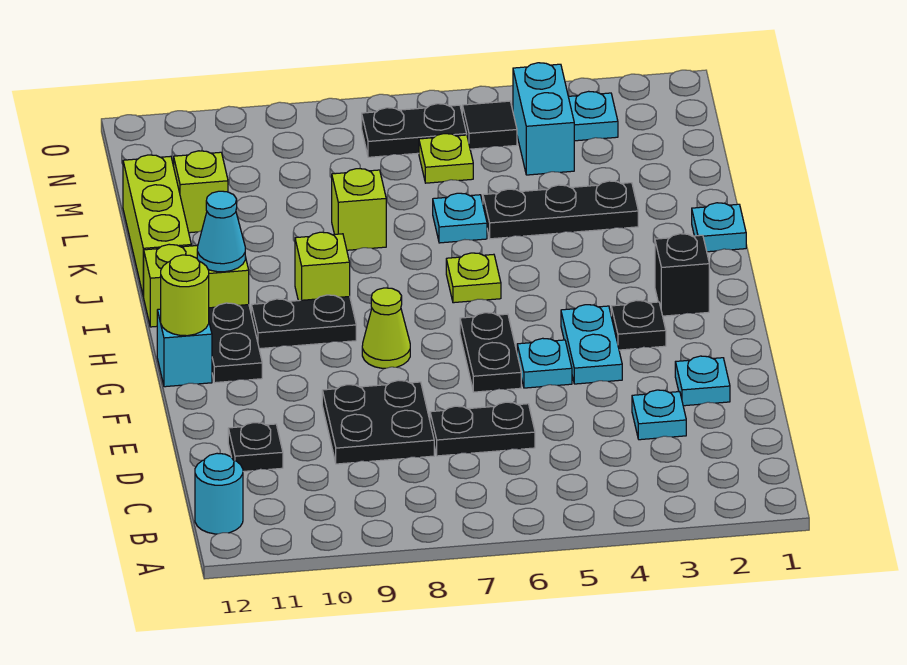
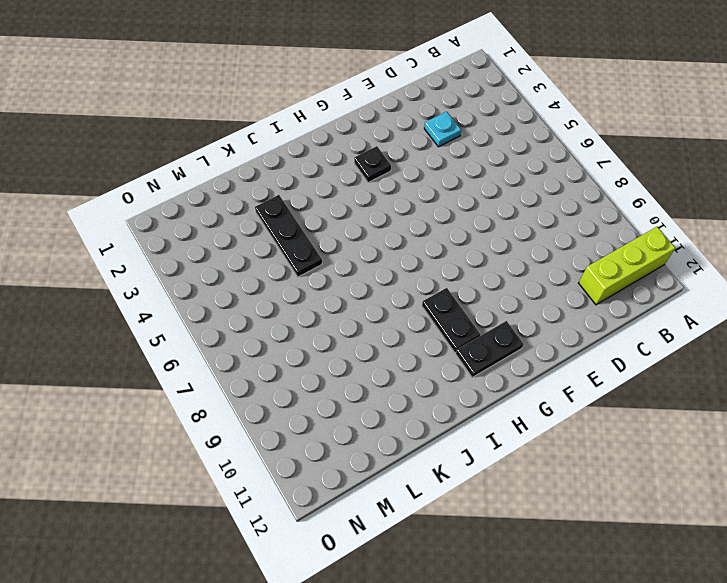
lime 1x3 brick [579,227,675,305] -> lime 1x3 brick moved to [123,155,191,297]
none -> cyan 1x1 round brick [195,453,243,534]
none -> black 1x2 plate [430,402,535,456]
none -> black 2x2 plate [322,380,434,464]
none -> black 1x1 plate [228,423,283,472]

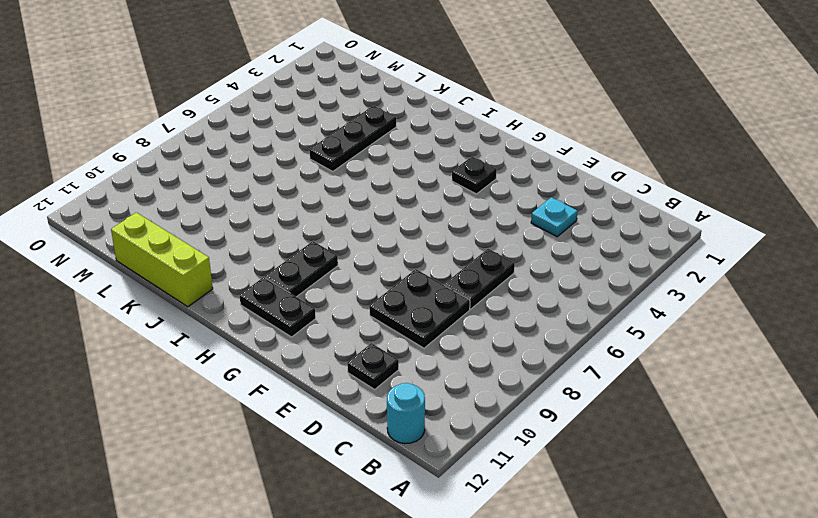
none -> cyan 1x1 plate [675,356,730,406]
none -> cyan 1x2 plate [561,305,622,384]
none -> cyan 1x1 plate [517,338,572,388]
none -> black 1x2 plate [460,313,521,392]

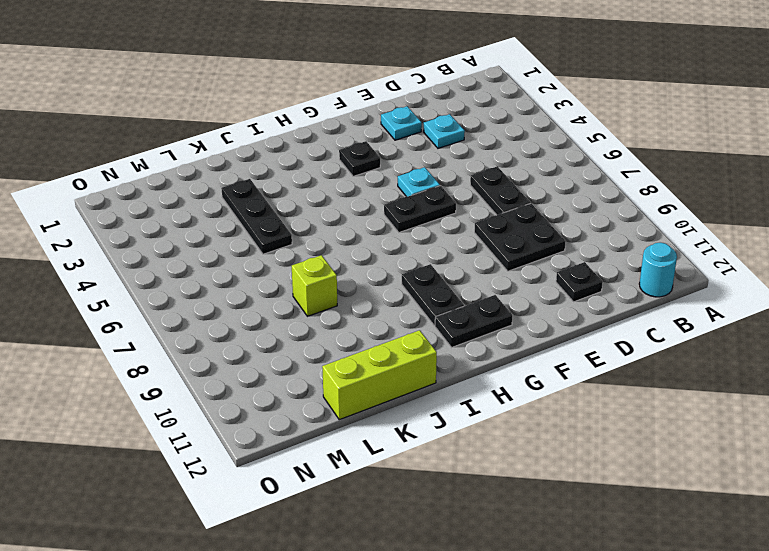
none -> cyan 1x2 plate [561,305,622,384]
none -> lime 1x1 cone [362,288,410,368]
none -> cyan 1x1 brick [157,309,212,387]
none -> black 1x1 brick [655,234,709,316]

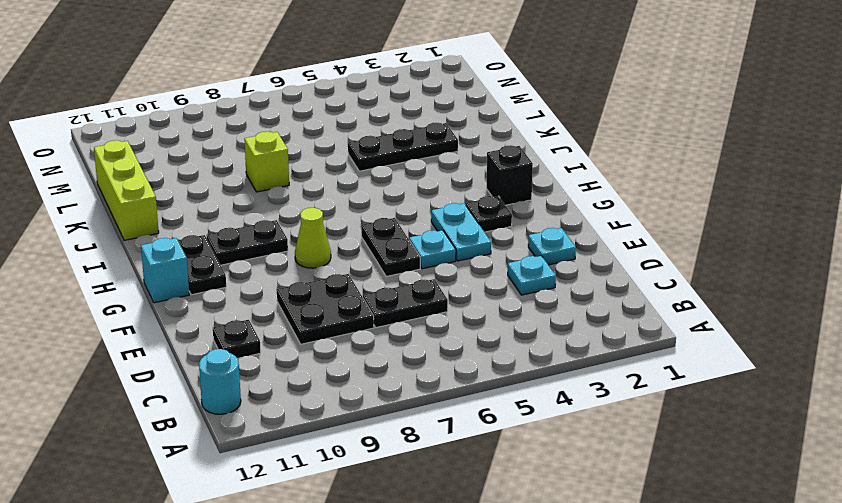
none -> lime 1x1 plate [446,253,501,303]
none -> lime 1x1 brick [295,232,350,301]
none -> lime 1x2 brick [144,244,249,327]
none -> cyan 1x1 plate [692,203,746,252]

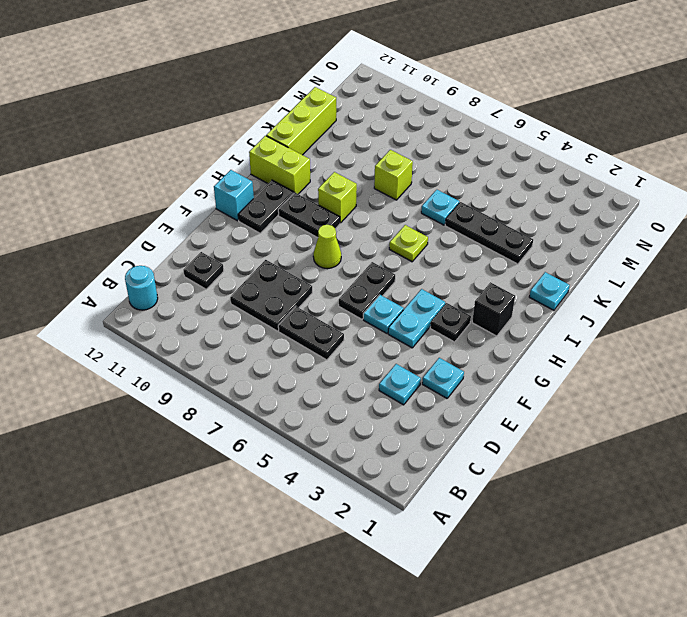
none -> lime 1x1 brick [174,151,228,233]
none -> cyan 1x2 brick [513,63,574,175]
none -> lime 1x1 plate [419,134,473,183]
none -> cyan 1x1 plate [568,91,618,141]

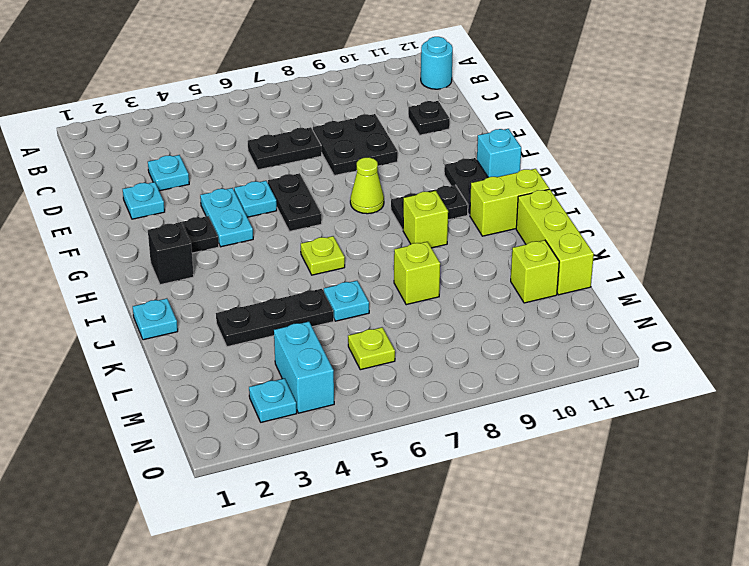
none -> black 1x1 tile [462,101,517,149]
none -> black 1x2 plate [362,104,467,157]
none -> lime 1x1 round brick [161,255,209,336]
none -> cyan 1x1 cone [197,191,245,272]

